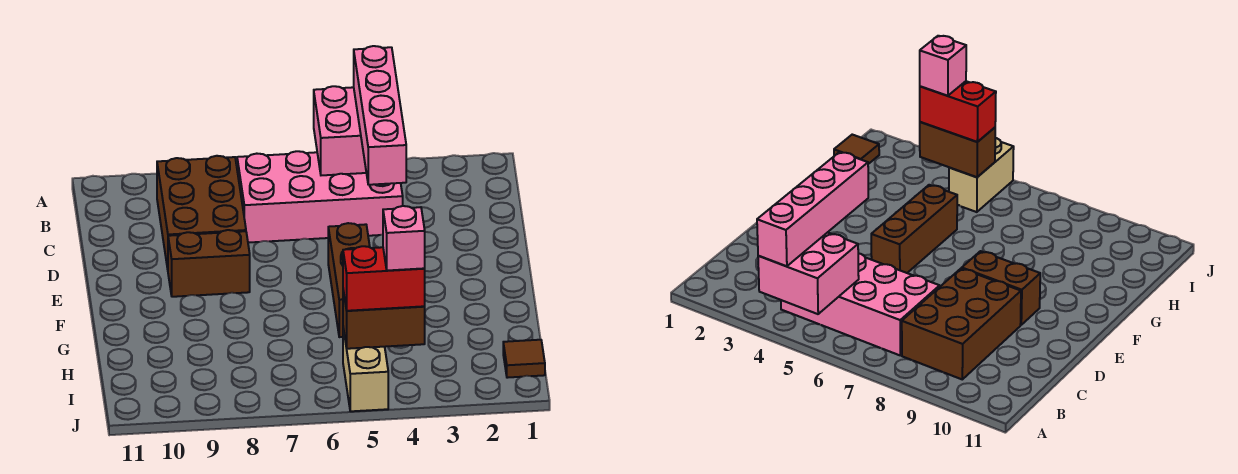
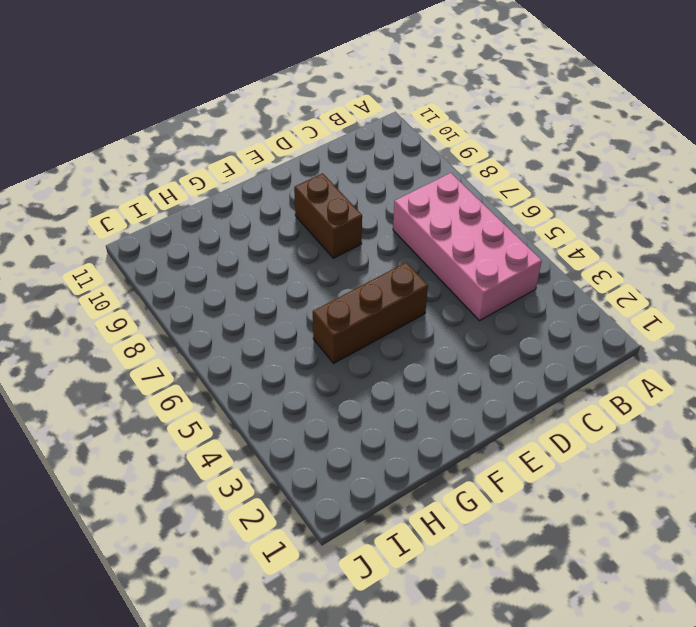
none -> brown 2x3 brick [157,156,246,269]
none -> brown 1x1 tile [503,340,545,378]

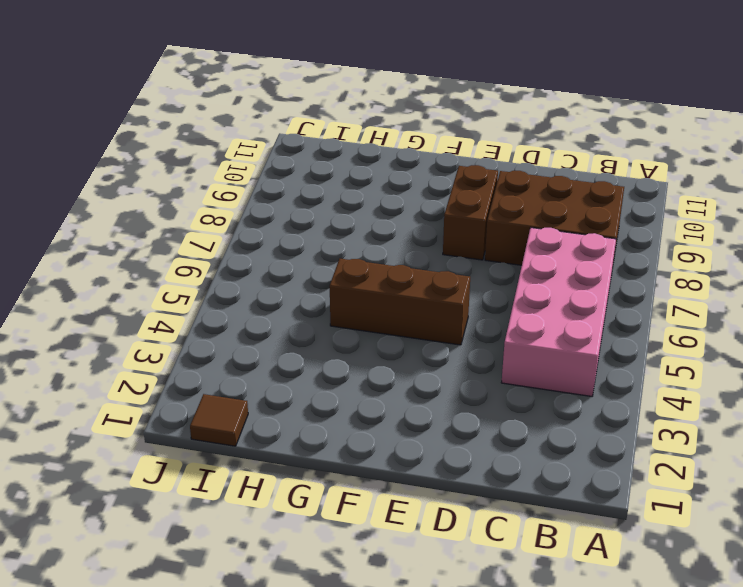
none -> tan 1x2 brick [343,329,388,411]
none -> pink 2x2 brick [314,86,366,175]

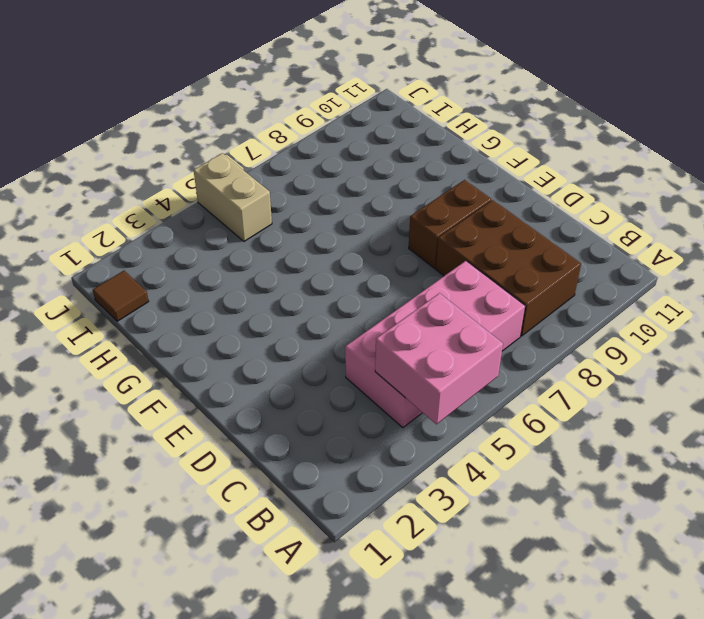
none -> brown 1x3 brick [328,223,370,337]
none -> brown 1x2 brick [343,291,425,349]

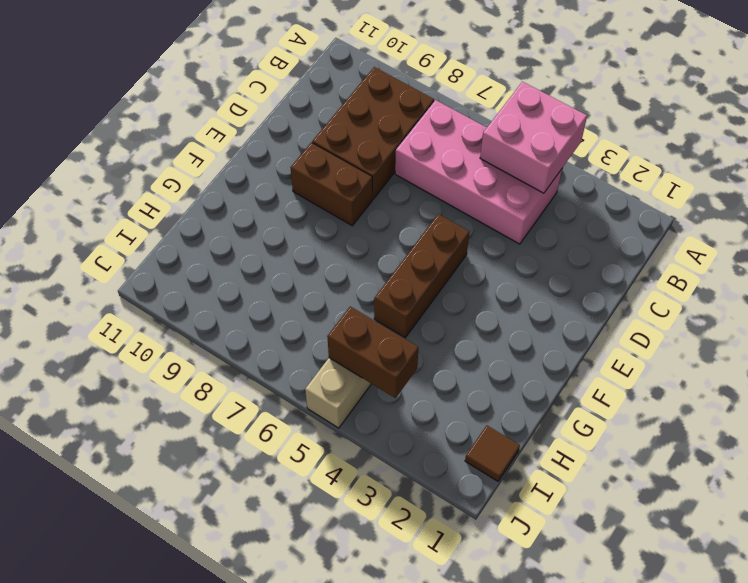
none -> pink 1x4 brick [354,46,406,185]
none -> red 1x2 brick [343,246,425,311]

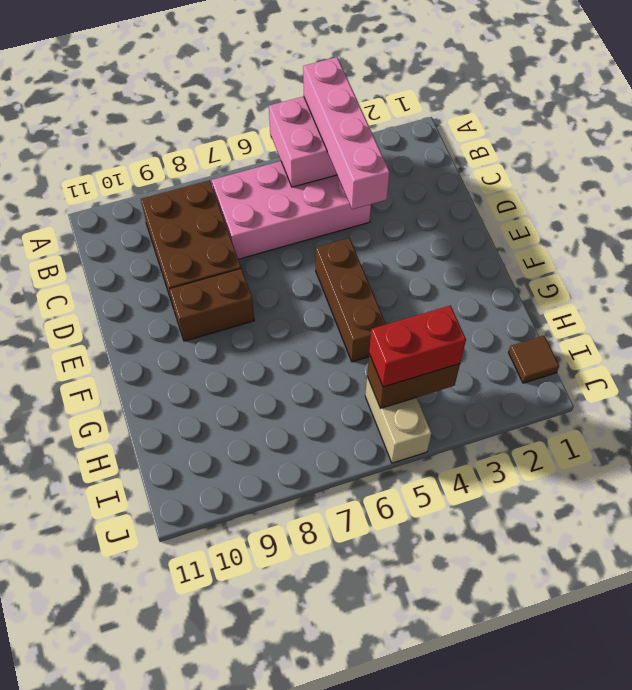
none -> pink 1x1 brick [383,206,425,270]

